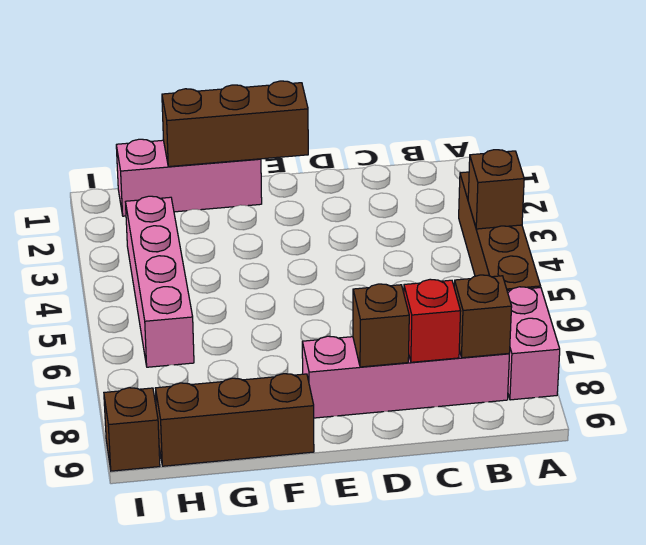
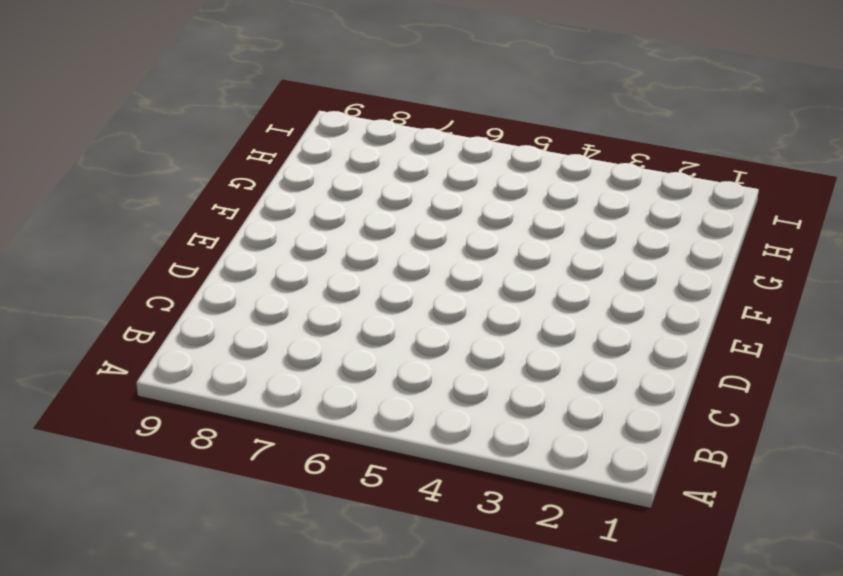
none -> brown 1x4 brick [459,172,541,290]
none -> pink 1x2 brick [507,287,560,400]
none -> pink 1x4 brick [302,336,509,418]

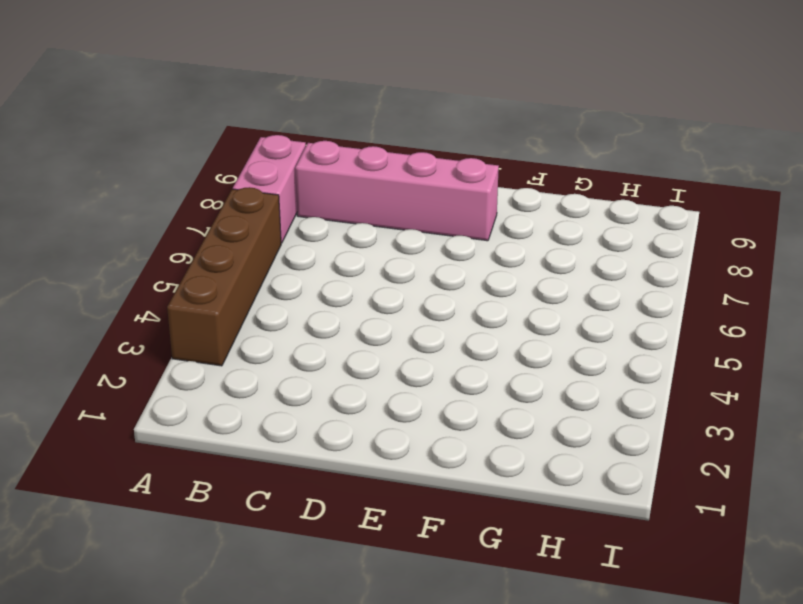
none -> pink 1x3 brick [116,139,262,216]
none -> brown 1x3 brick [156,374,314,466]
none -> pink 1x4 brick [126,196,194,367]

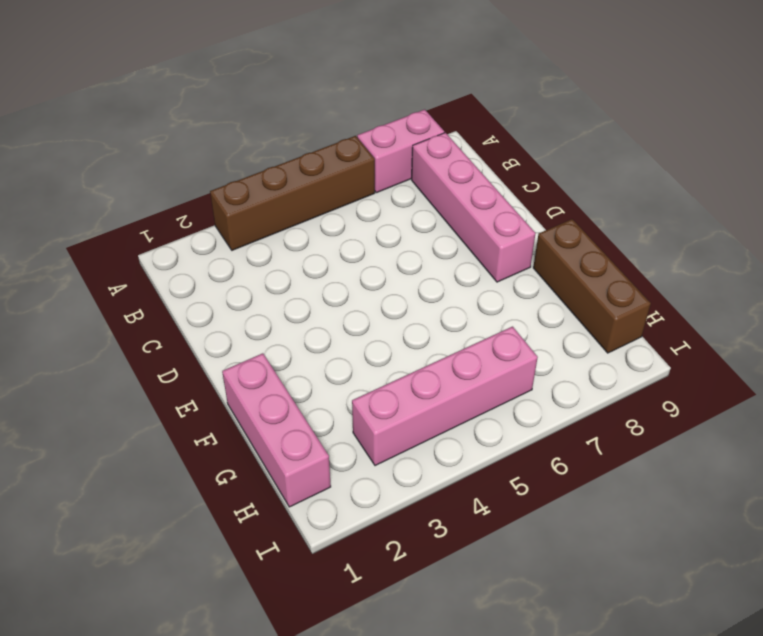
none -> brown 1x1 brick [104,388,160,471]
none -> brown 1x1 brick [468,150,524,229]
none -> brown 1x1 brick [454,275,512,358]

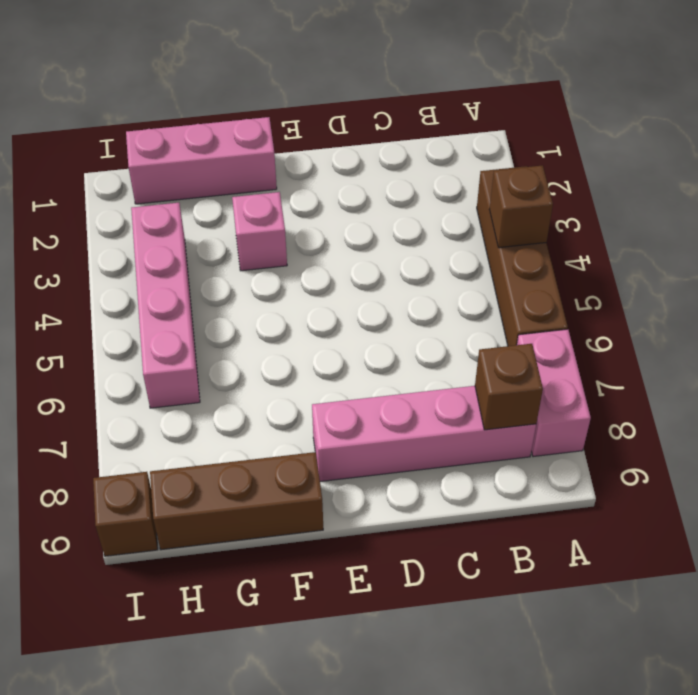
pink 1x1 brick [232,192,287,271] -> none
none -> red 1x1 brick [404,279,461,362]
none -> brown 1x1 brick [353,284,409,367]
none -> brown 1x3 brick [162,81,308,167]

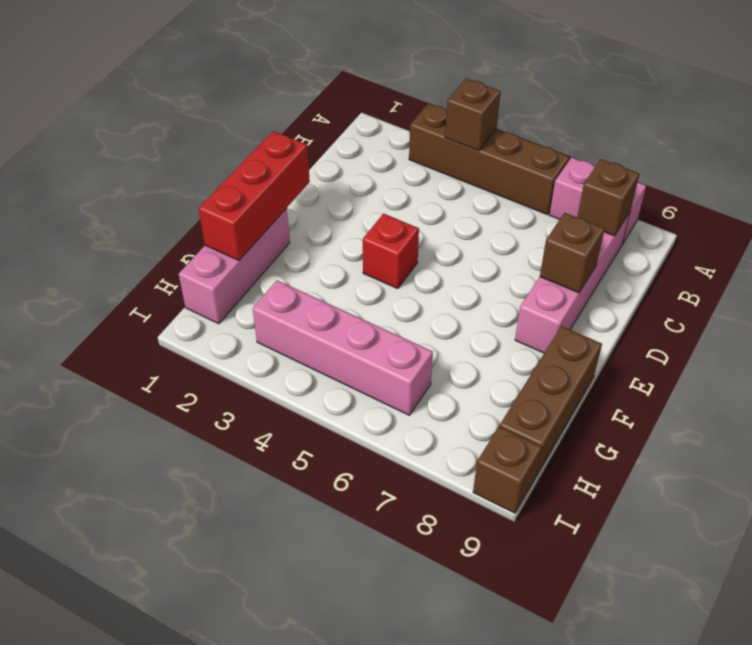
red 1x3 brick [198,131,310,260] -> brown 1x3 brick [162,81,308,167]
red 1x1 brick [363,214,419,289] -> red 1x1 brick moved to [404,279,461,362]

